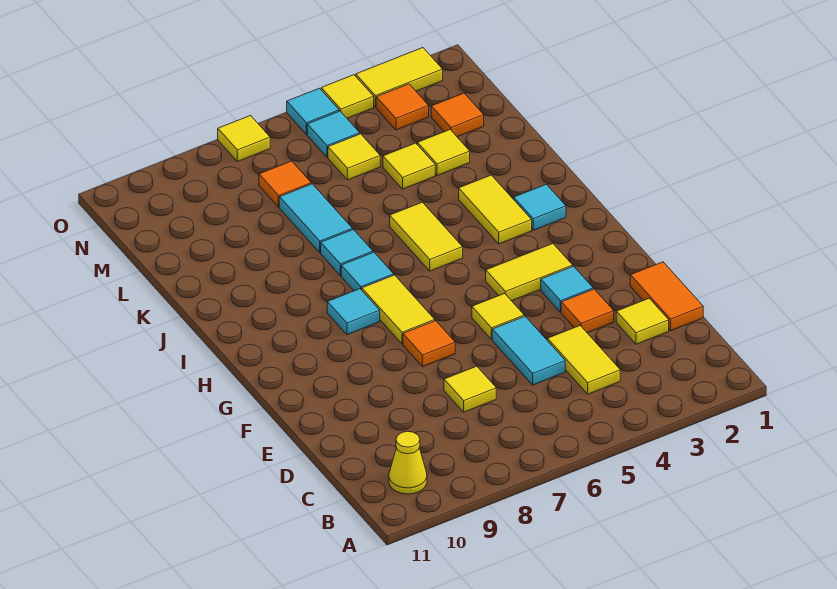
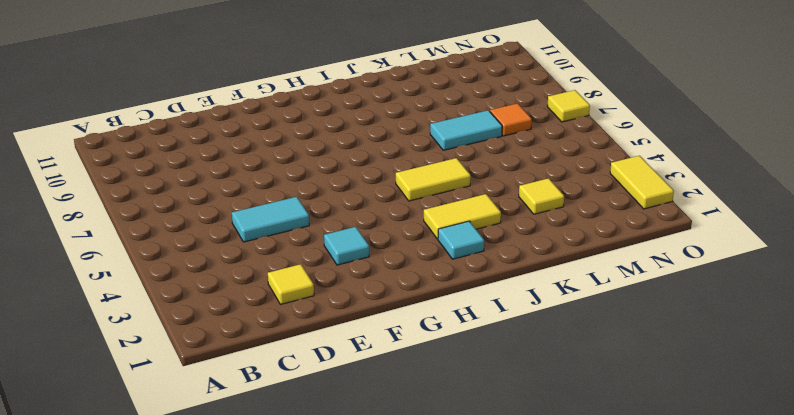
none -> yellow 1x1 cone [389,431,427,494]
none -> yellow 1x2 tile [547,326,620,394]
none -> orange 1x2 tile [630,262,703,331]
none -> yellow 1x1 tile [444,366,496,412]

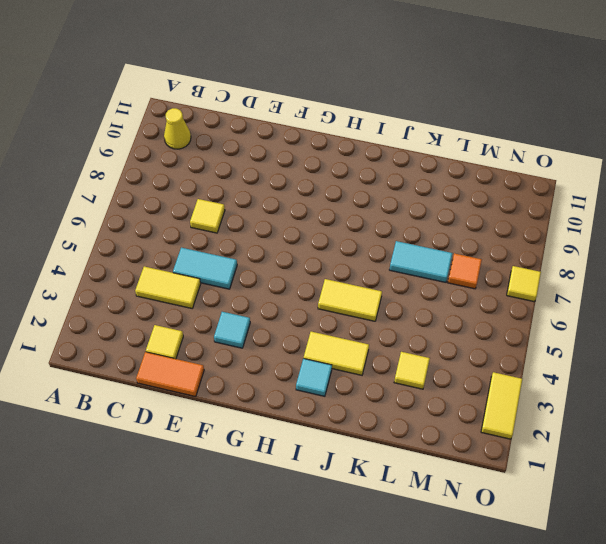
none -> orange 1x1 tile [561,289,614,333]
none -> yellow 1x1 tile [472,294,524,340]
none -> orange 1x1 tile [403,321,455,367]
none -> yellow 1x2 tile [486,244,573,301]

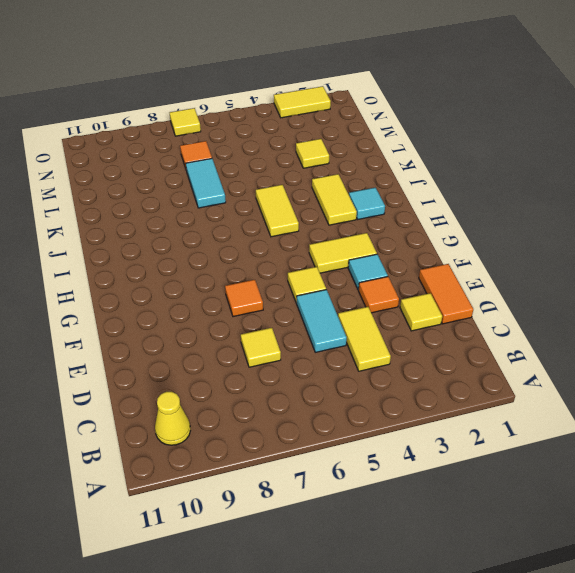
none -> yellow 1x2 tile [362,275,435,344]
none -> cyan 1x1 tile [327,289,380,335]
none -> cyan 1x1 tile [341,252,394,291]
none -> cyan 1x1 tile [321,229,373,275]

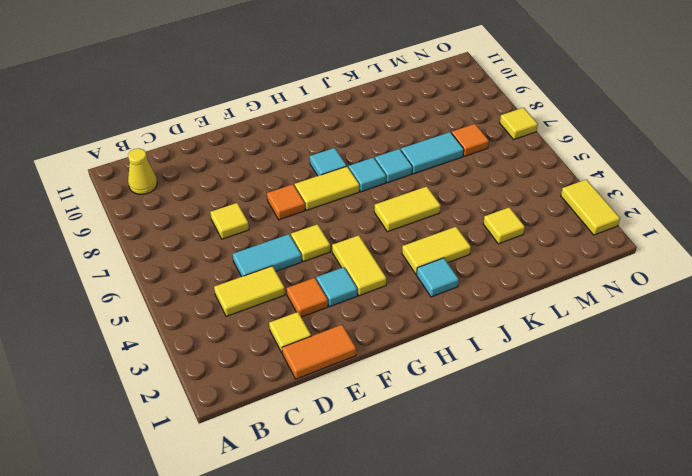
none -> yellow 1x1 tile [383,143,435,189]
none -> orange 1x1 tile [431,93,484,137]
none -> yellow 1x1 tile [328,134,380,180]
none -> orange 1x1 tile [376,84,429,130]

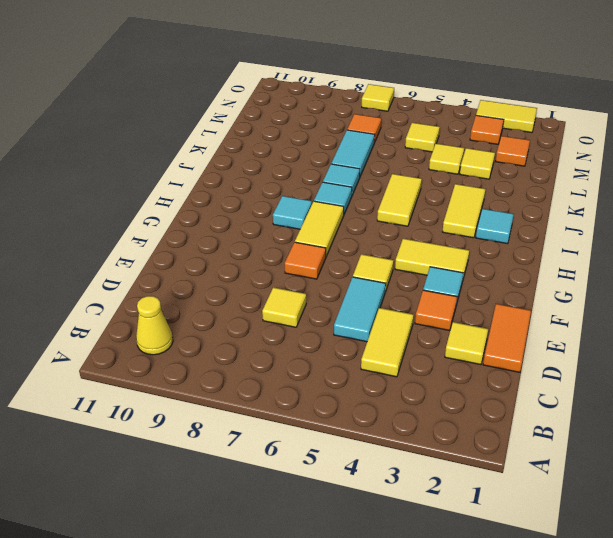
none -> cyan 1x1 tile [307,111,360,157]
none -> yellow 1x1 tile [321,75,374,118]
none -> cyan 1x1 tile [287,88,339,134]

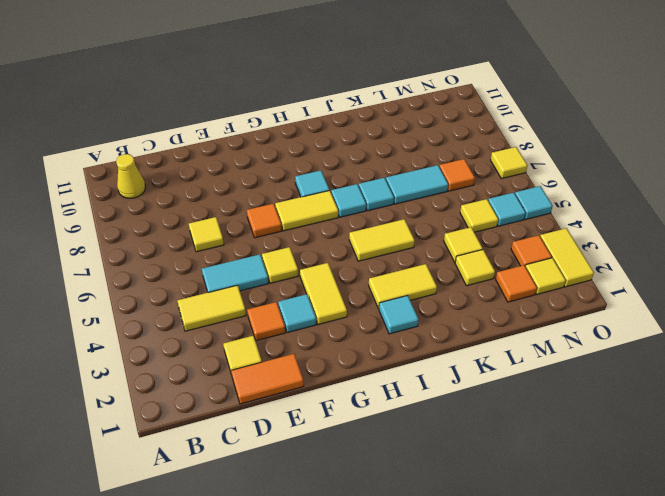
yellow 1x1 tile [525,258,566,294] -> yellow 1x1 tile moved to [321,75,374,118]

